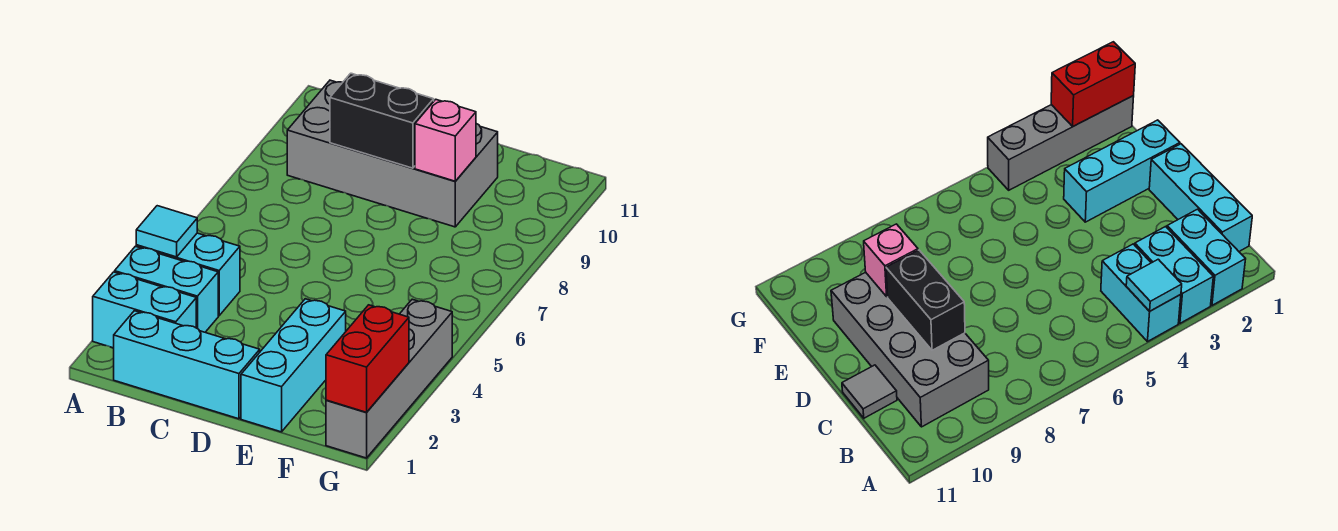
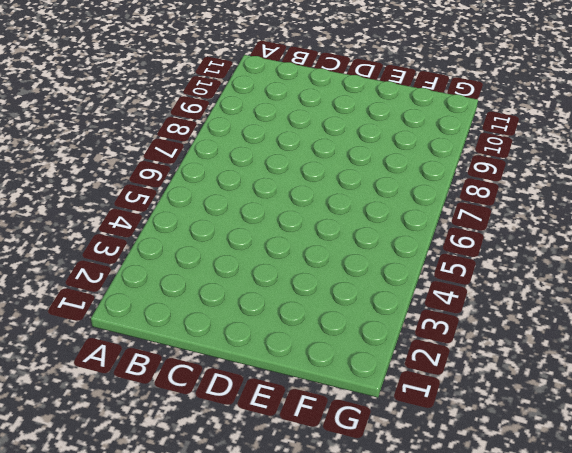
none -> cyan 1x2 brick [93,272,196,348]
none -> cyan 1x2 brick [115,246,218,332]
none -> cyan 1x2 brick [136,233,240,316]

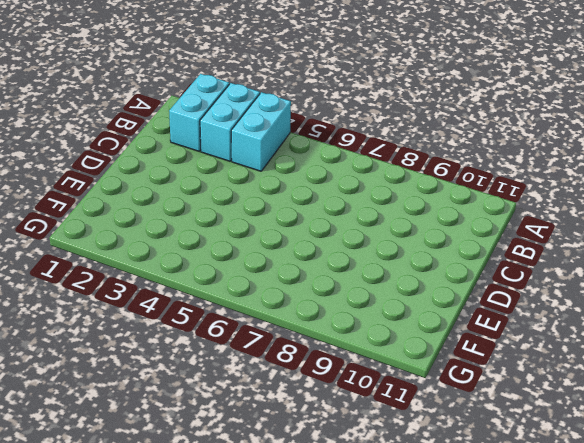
none -> cyan 1x3 brick [114,311,260,419]
none -> grey 2x4 brick [287,80,498,227]
none -> grey 1x1 tile [842,365,897,418]

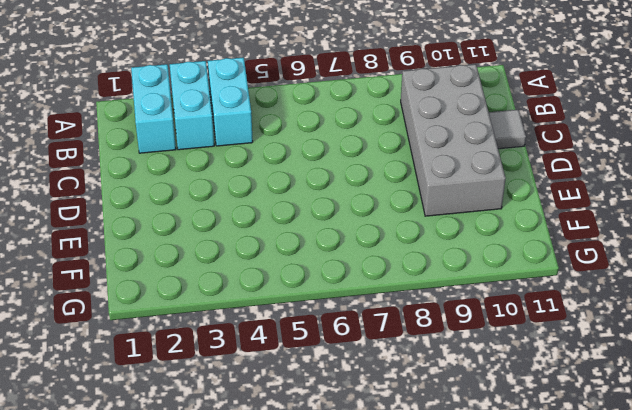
none -> cyan 1x3 brick [114,311,260,419]
none -> cyan 1x3 brick [241,299,346,432]
none -> grey 1x4 brick [326,299,452,458]

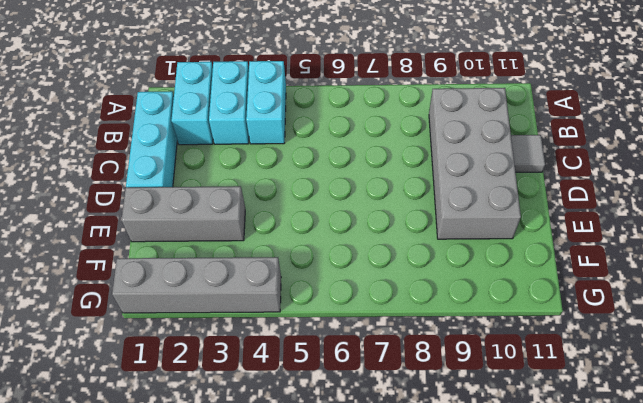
grey 1x3 brick [122,186,245,242] -> cyan 1x3 brick [241,299,346,432]
none -> cyan 1x1 tile [136,206,197,257]
none -> black 1x2 brick [330,73,434,168]
none -> pink 1x1 brick [415,99,476,181]

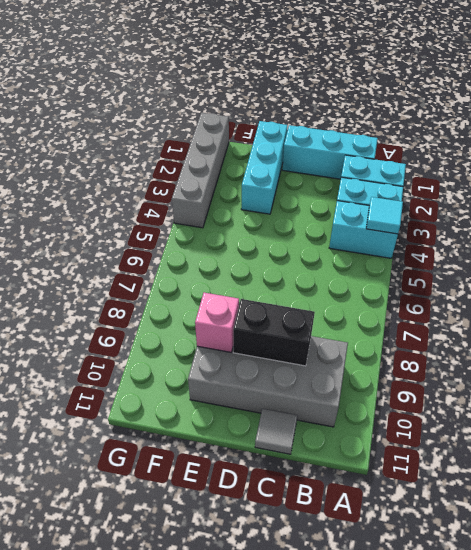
none -> red 1x2 brick [326,305,409,412]

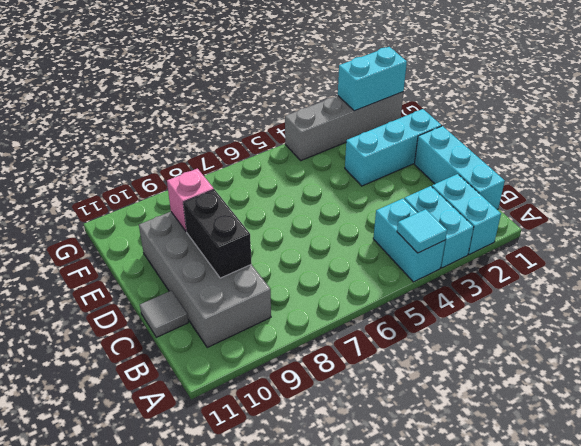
cyan 1x2 brick [338,47,407,111] -> red 1x2 brick [326,305,409,412]

